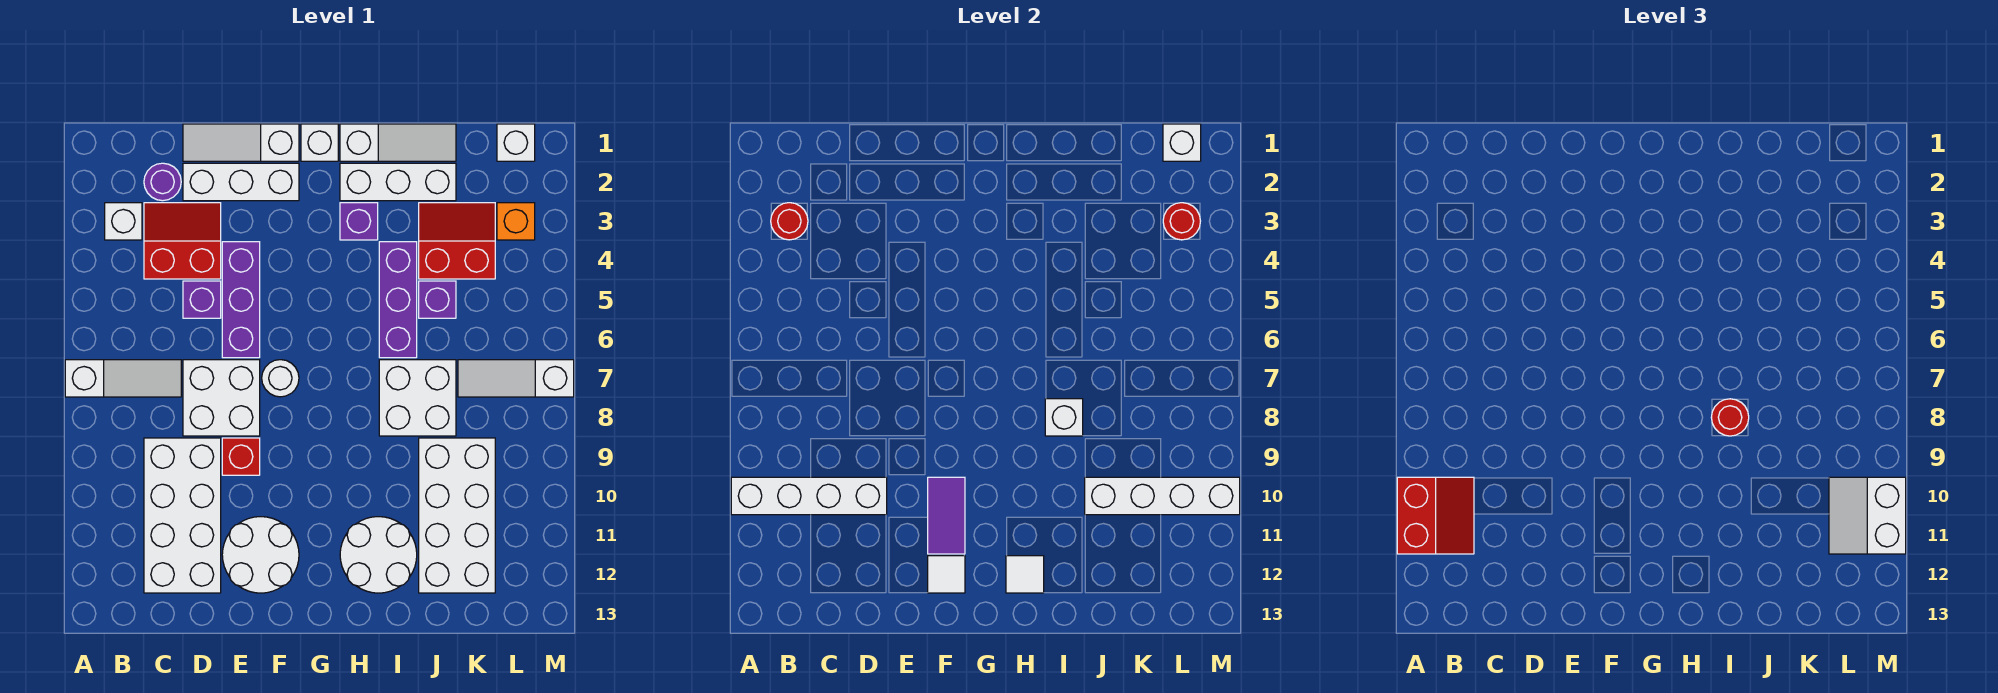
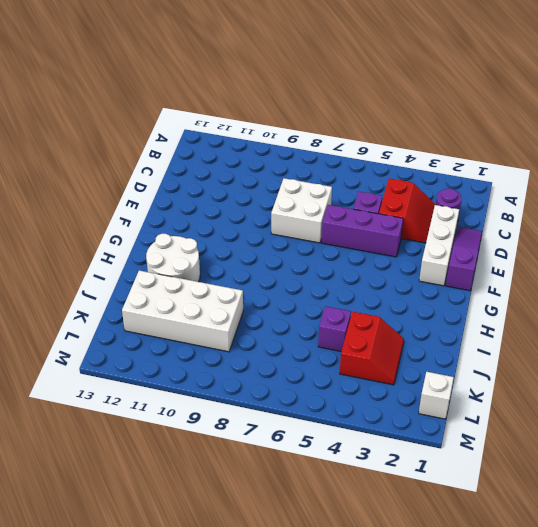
purple 1x3 slope [446,227,482,291] -> white 1x3 slope [183,124,299,161]
none -> white 1x3 slope [65,360,181,397]
none -> white 1x1 brick [105,203,142,240]
none -> white 2x4 brick [144,438,221,593]
none -> red 1x1 brick [222,438,260,475]

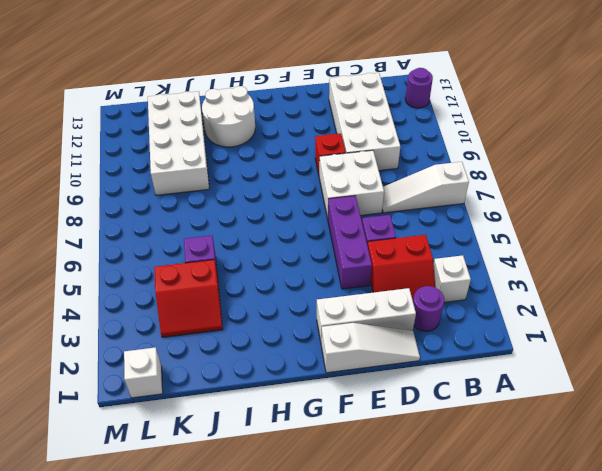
purple 1x1 round brick [405,68,433,108] -> none
none -> white 2x2 round brick [222,517,299,593]
none -> white 1x1 round brick [262,360,299,397]
none -> white 1x1 brick [301,124,338,161]
none -> white 1x3 slope [340,124,456,161]

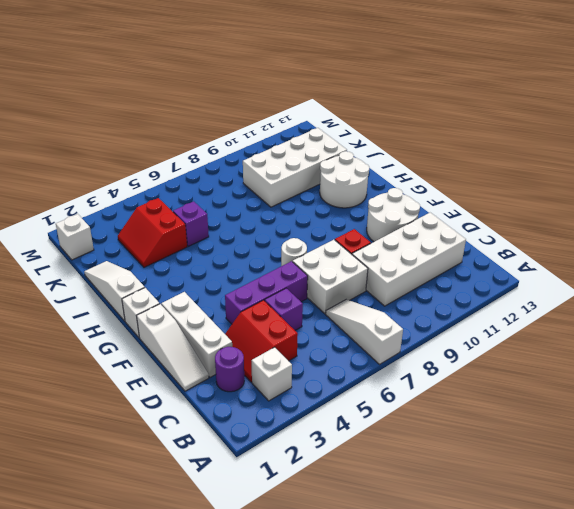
none -> white 1x3 brick [340,163,456,201]
none -> purple 1x1 brick [340,203,378,240]
none -> purple 1x3 brick [379,242,417,358]
none -> white 2x2 brick [379,360,456,436]

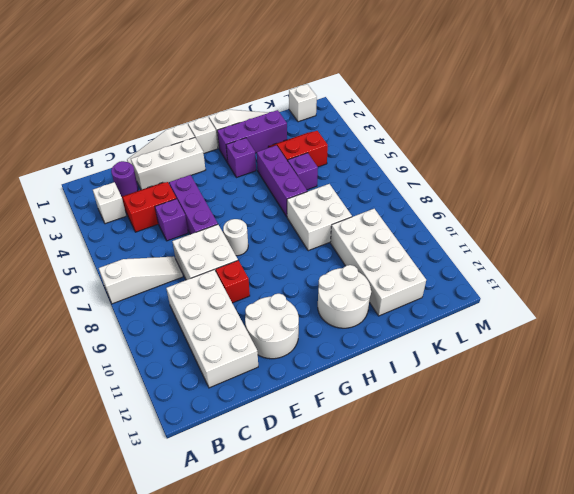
purple 1x3 brick [217,110,287,163] -> white 1x3 brick [340,163,456,201]
none -> white 1x3 slope [458,360,574,397]
none -> orange 1x1 brick [497,203,535,240]
none -> white 1x4 brick [731,477,887,515]
none -> red 1x1 round brick [771,203,808,240]

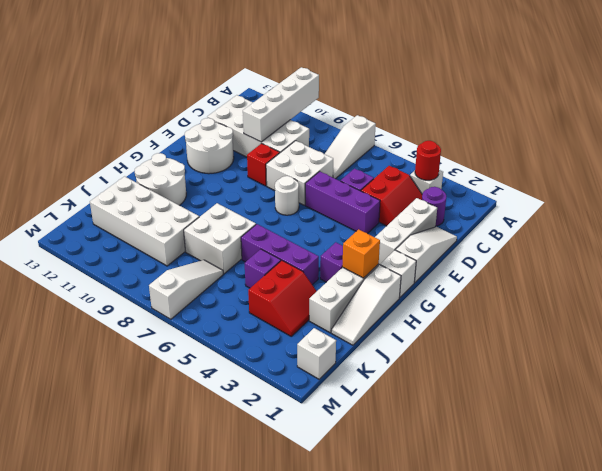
orange 1x1 brick [342,229,380,278] -> orange 1x1 brick moved to [497,203,535,240]
none -> purple 1x2 tile [928,477,965,554]
none -> white 1x1 tile [928,556,965,593]
none -> white 1x1 tile [1006,556,1044,593]
none -> white 1x1 brick [1045,399,1083,436]

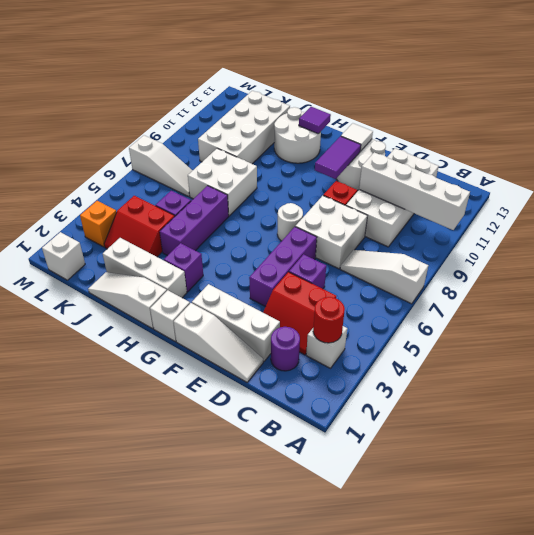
purple 1x1 tile [299,107,331,134] -> white 1x1 tile [1006,556,1044,593]
none -> white 1x1 brick [1045,399,1083,436]
none -> white 1x4 brick [1085,477,1240,515]
none -> white 1x1 brick [1163,124,1201,161]
none -> red 1x1 round brick [1163,203,1200,240]

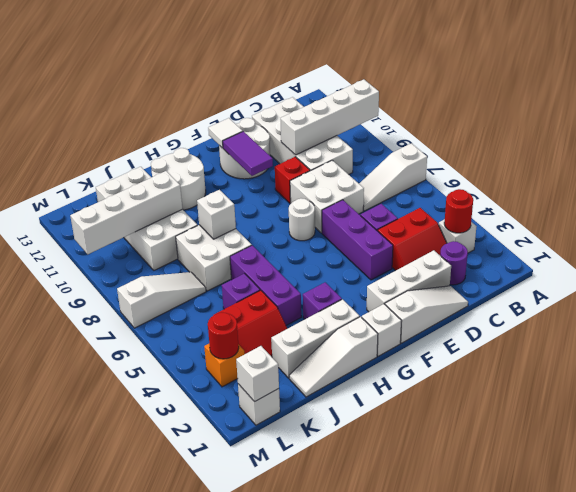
none -> white 1x1 tile [1006,556,1044,593]
none -> red 2x2 slope [1397,477,1474,554]
none -> red 1x1 round brick [1711,399,1749,436]
none -> white 2x2 slope [1829,477,1906,554]

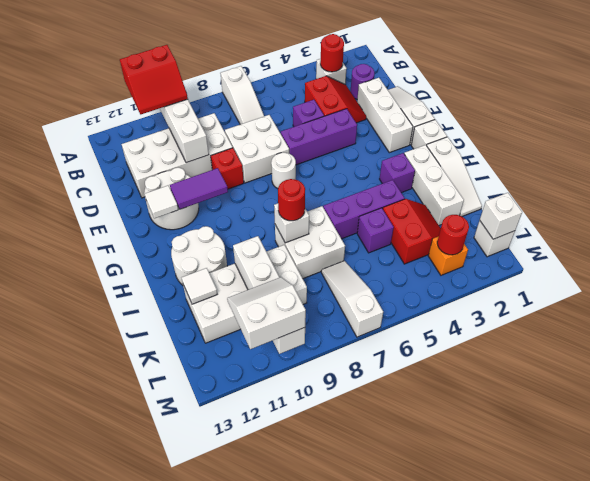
white 1x1 tile [182,268,217,304] -> white 1x1 tile moved to [1006,556,1044,593]

